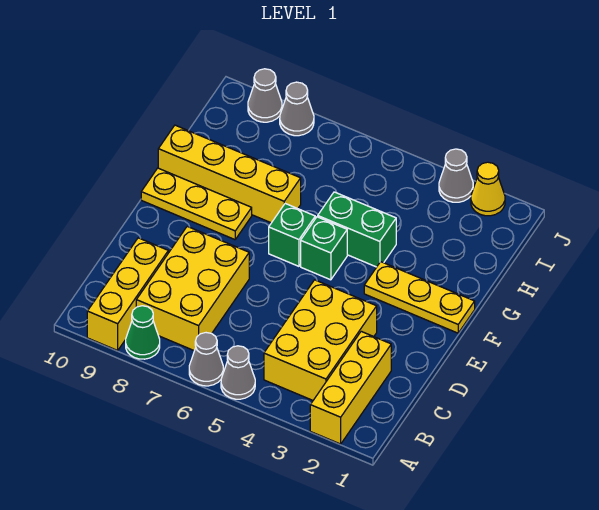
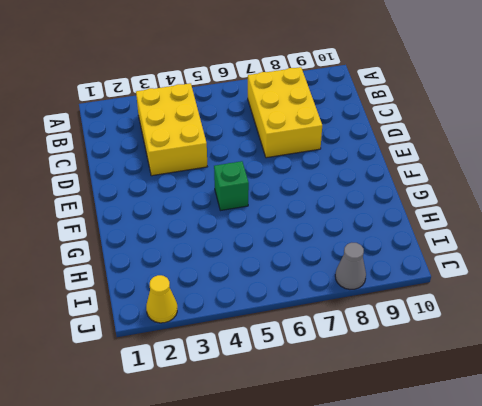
none -> yellow 1x3 brick [310,331,391,444]
none -> grey 1x1 cone [221,346,255,399]
none -> grey 1x1 cone [189,333,223,386]

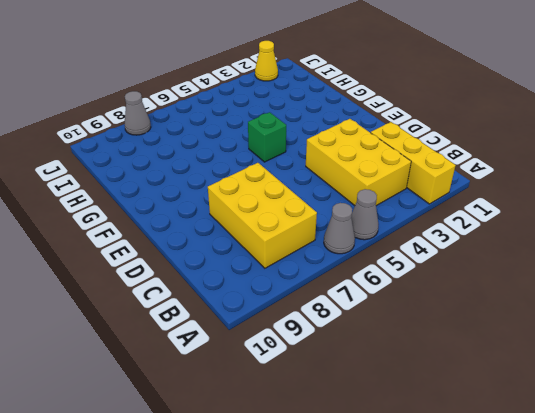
none -> green 1x1 cone [126,306,160,359]
none -> yellow 1x3 brick [87,238,168,350]
none -> yellow 1x3 plate [364,262,475,333]

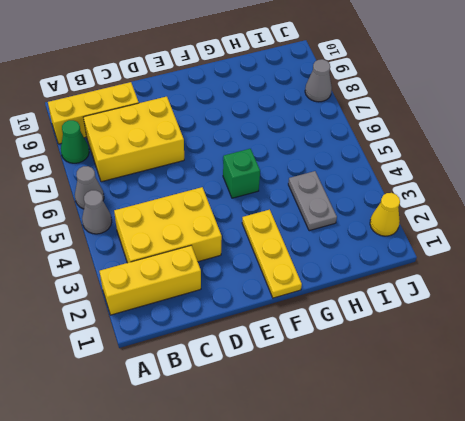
grey 1x2 plate [288,171,337,231] -> none
none -> green 1x1 brick [269,204,315,266]
none -> yellow 1x3 plate [141,168,252,240]
none -> green 1x2 brick [318,192,396,267]

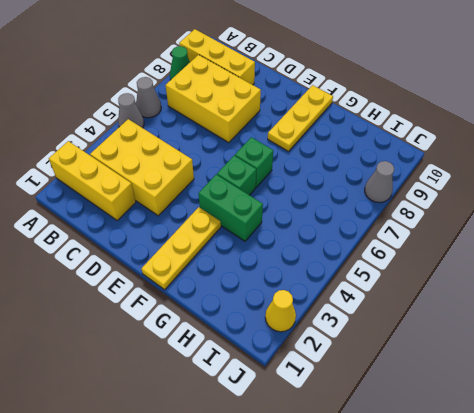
green 1x2 brick [199,175,263,241] -> green 1x2 brick turned to [318,192,396,267]
none -> yellow 1x4 brick [158,125,301,223]
none -> grey 1x1 cone [439,149,473,202]
none -> grey 1x1 cone [248,69,282,122]

